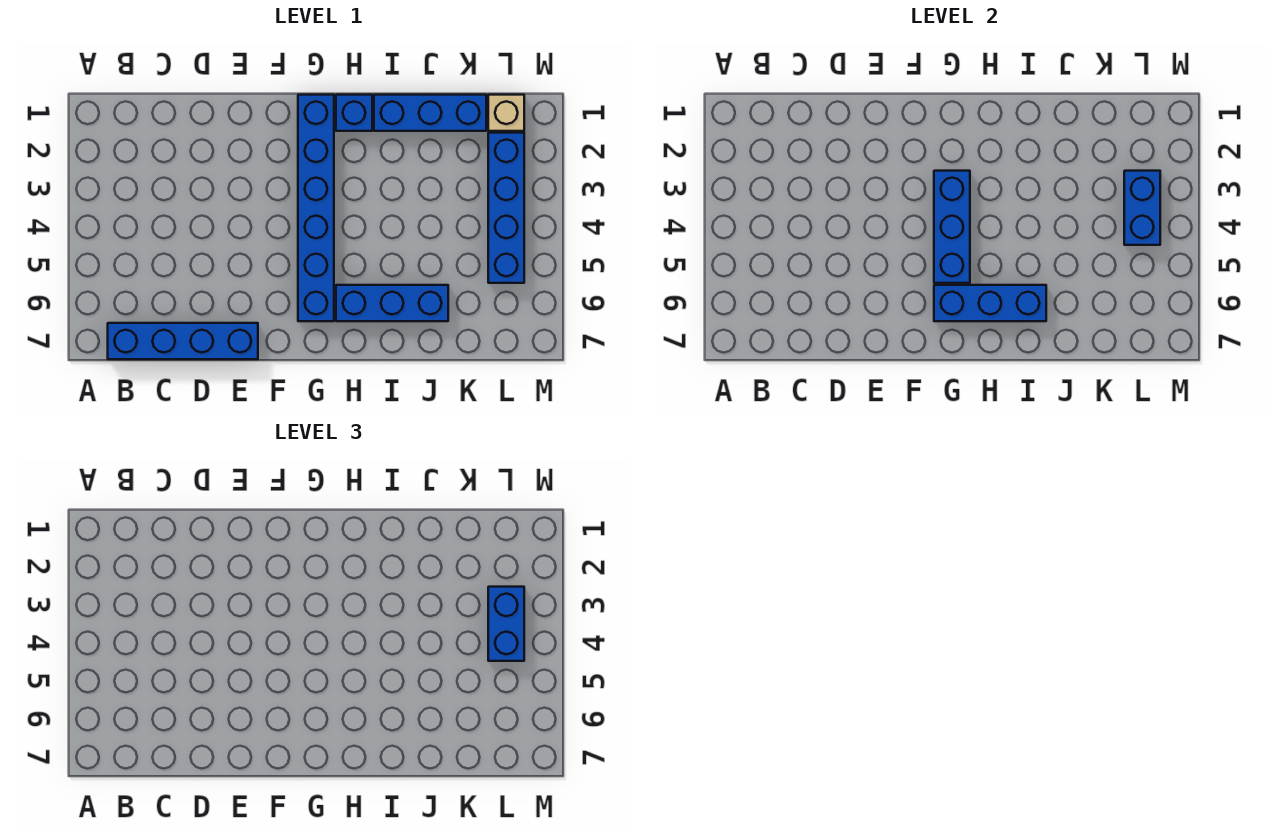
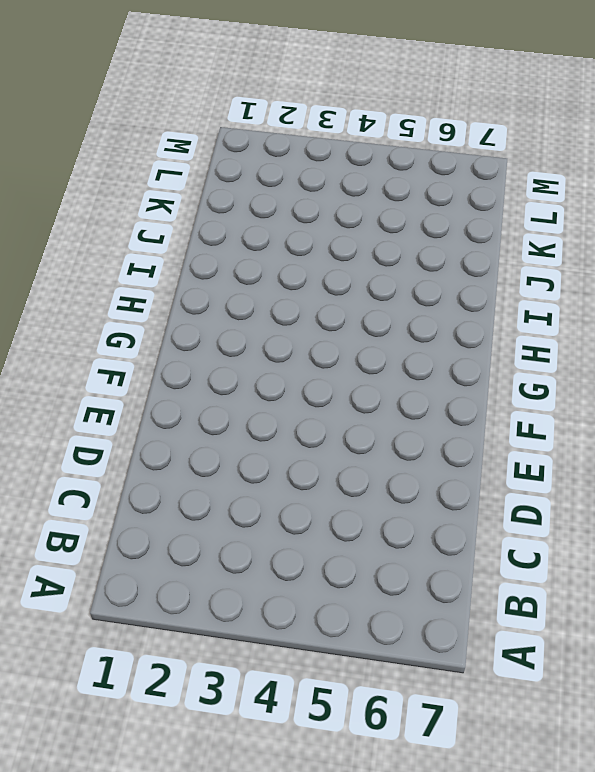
none -> blue 1x4 brick [108,323,258,359]
none -> blue 1x6 brick [298,95,334,321]

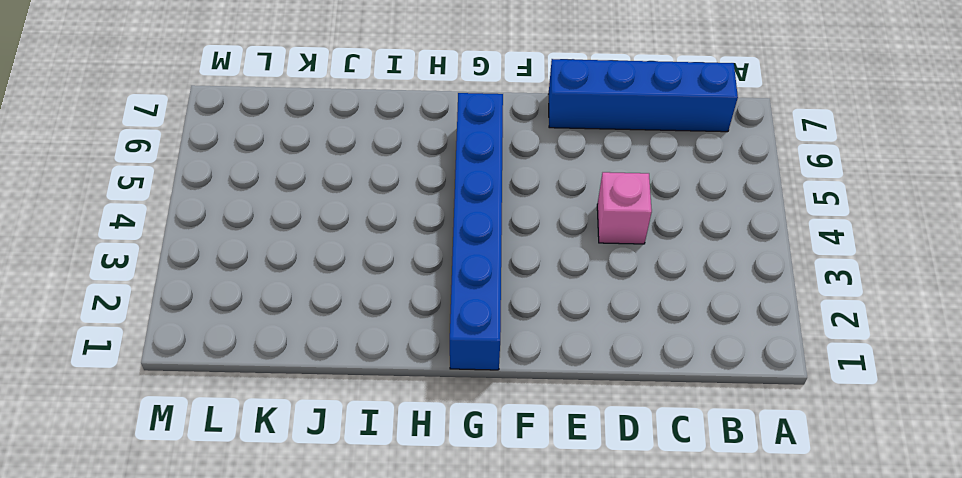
pink 1x1 brick [597,172,652,244] -> none
none -> blue 1x1 brick [336,95,372,131]
none -> blue 1x3 brick [336,285,448,321]

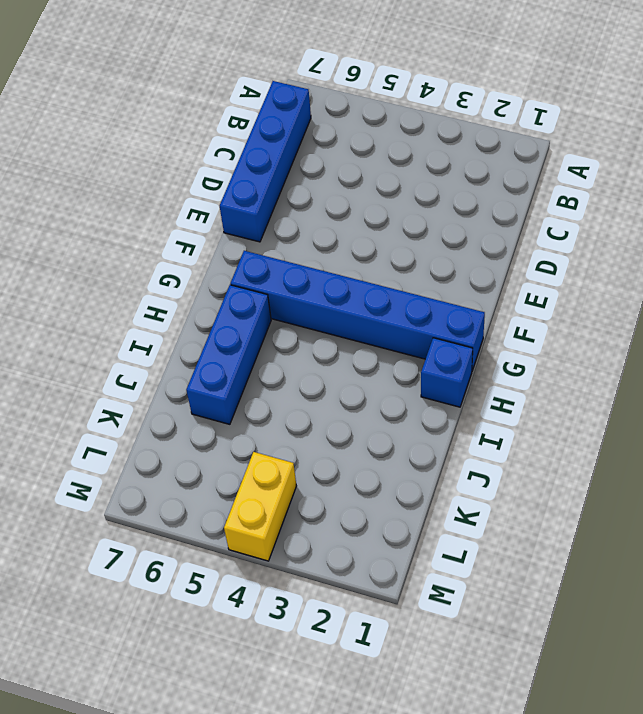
yellow 1x2 brick [224,452,296,561] -> blue 1x4 brick [488,133,524,283]
none -> blue 1x3 brick [374,95,486,131]
none -> tan 1x1 brick [488,95,524,131]

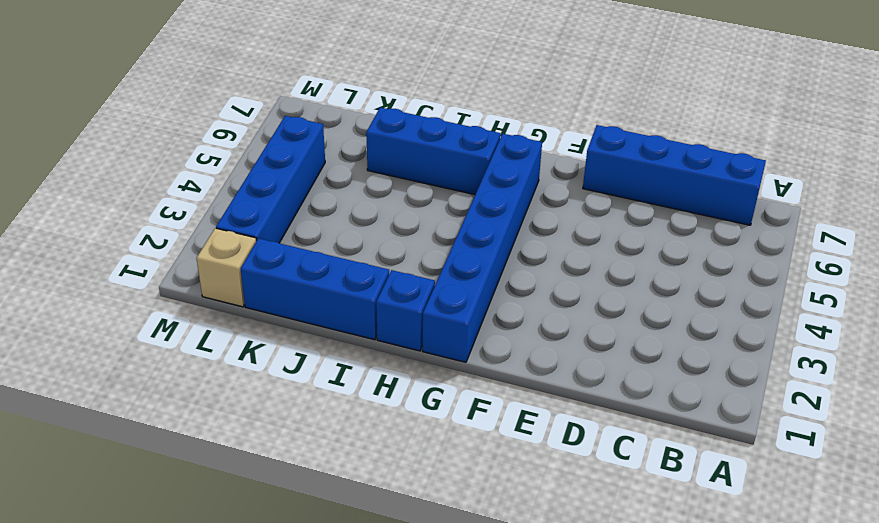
none -> blue 1x3 brick [934,171,970,283]
none -> blue 1x3 brick [934,285,1046,321]

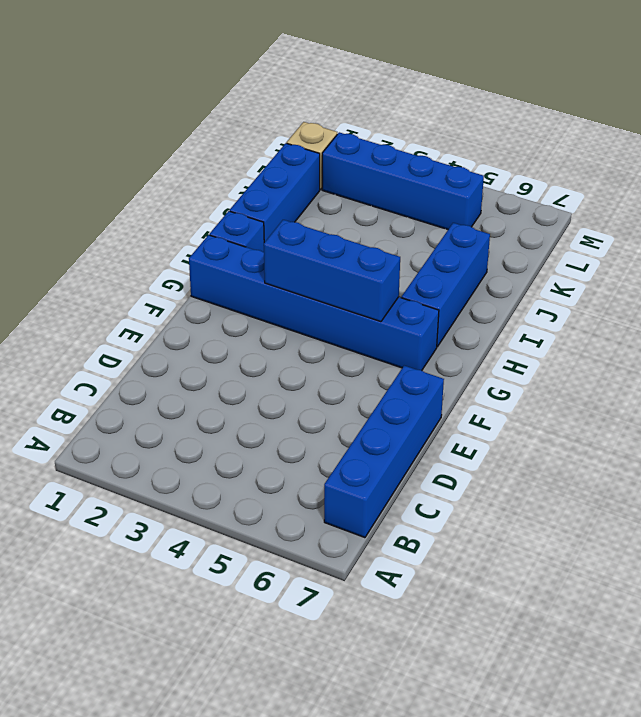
none -> blue 1x3 brick [934,285,1046,321]
none -> blue 1x2 brick [1124,171,1160,245]

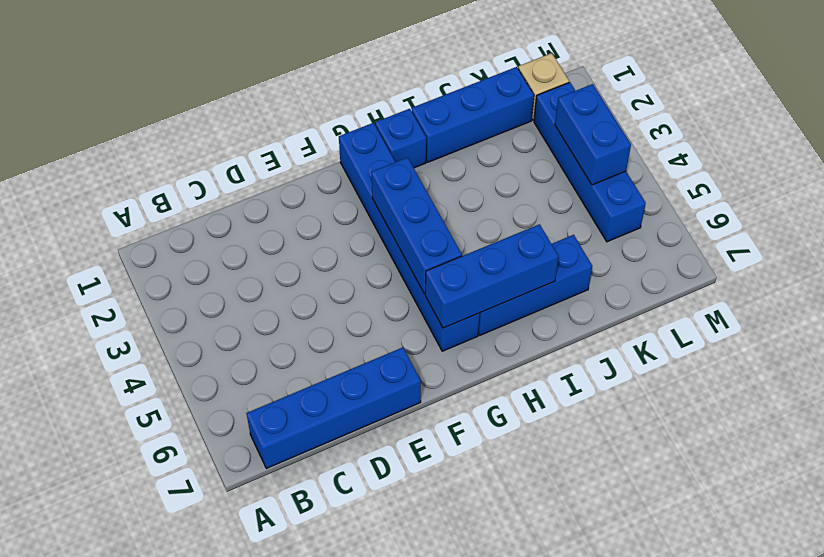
none -> blue 1x2 brick [488,587,524,661]

